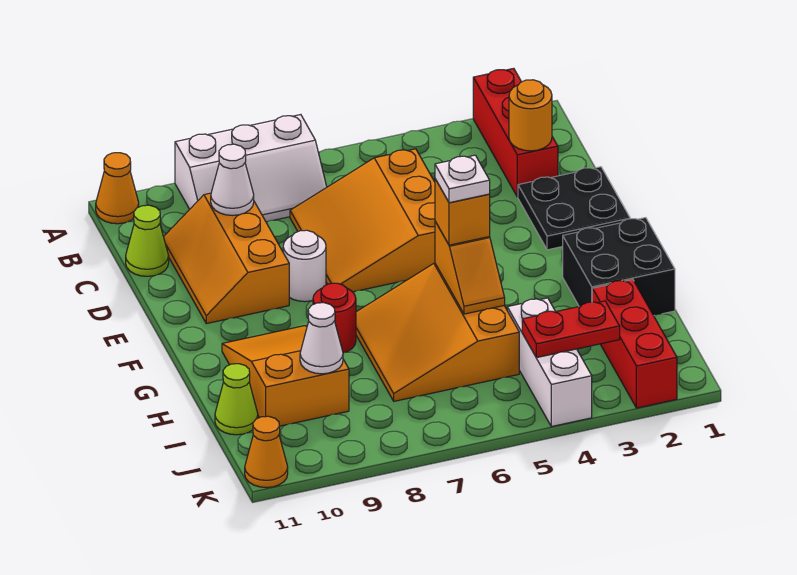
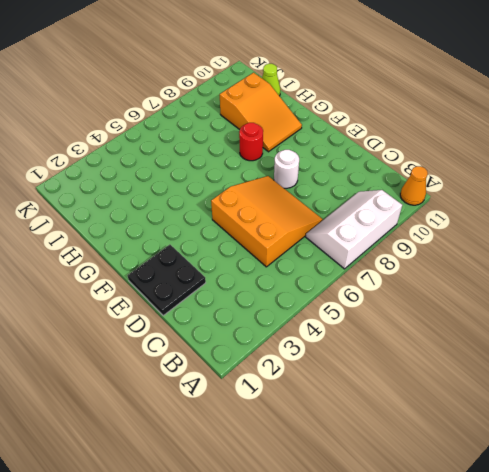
none -> red 1x3 brick [473,68,558,197]
none -> orange 2x3 slope [164,193,289,324]
none -> lime 1x1 cone [126,205,169,276]

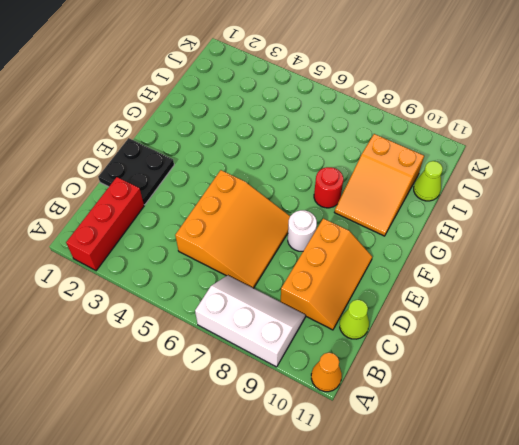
none -> black 2x2 brick [563,218,675,316]
none -> orange 3x3 slope [356,263,519,401]
none -> red 1x3 brick [592,280,677,408]

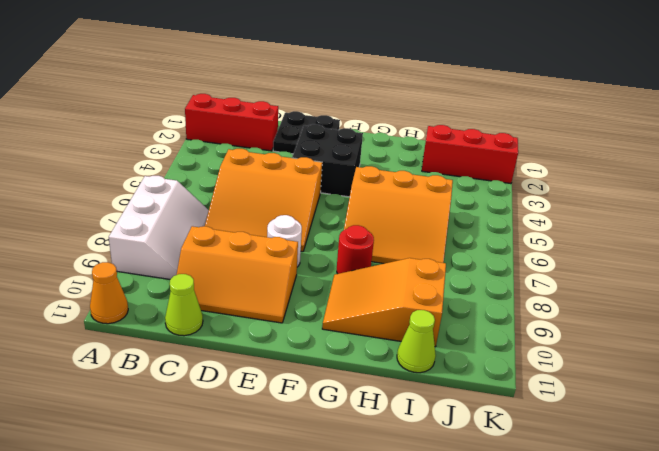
black 2x2 brick [292,124,363,197] -> black 2x2 brick moved to [563,218,675,316]
none -> white 1x3 brick [507,298,592,427]
none -> orange 1x1 cone [245,416,288,488]
none -> orange 1x1 round brick [509,80,552,151]

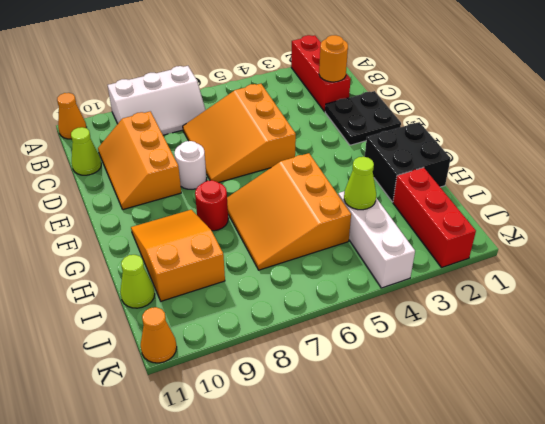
lime 1x1 cone [344,157,376,210] -> none
none -> white 1x1 cone [211,144,254,215]
none -> orange 1x2 slope [435,222,505,314]
none -> white 1x1 cone [300,303,343,374]

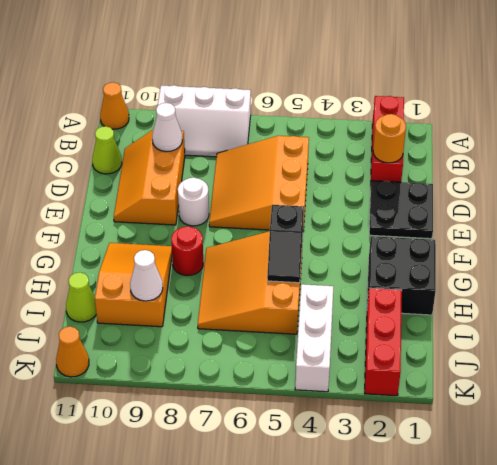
black 1x2 slope [267,205,304,283] -> orange 1x2 slope [435,222,505,314]
none -> red 1x2 plate [522,301,620,358]
none -> orange 1x1 brick [435,179,490,245]
none -> white 1x1 plate [435,155,490,203]

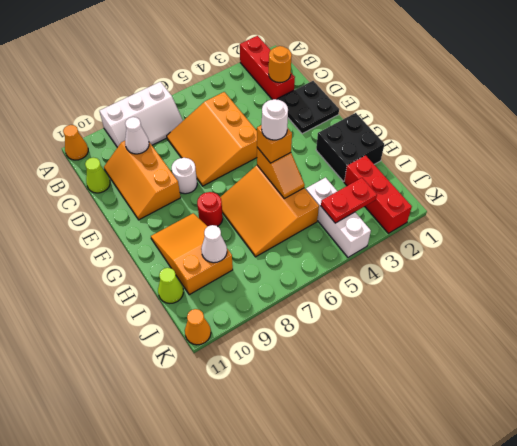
white 1x1 round brick [262,99,288,140] -> white 1x1 plate [435,155,490,203]

